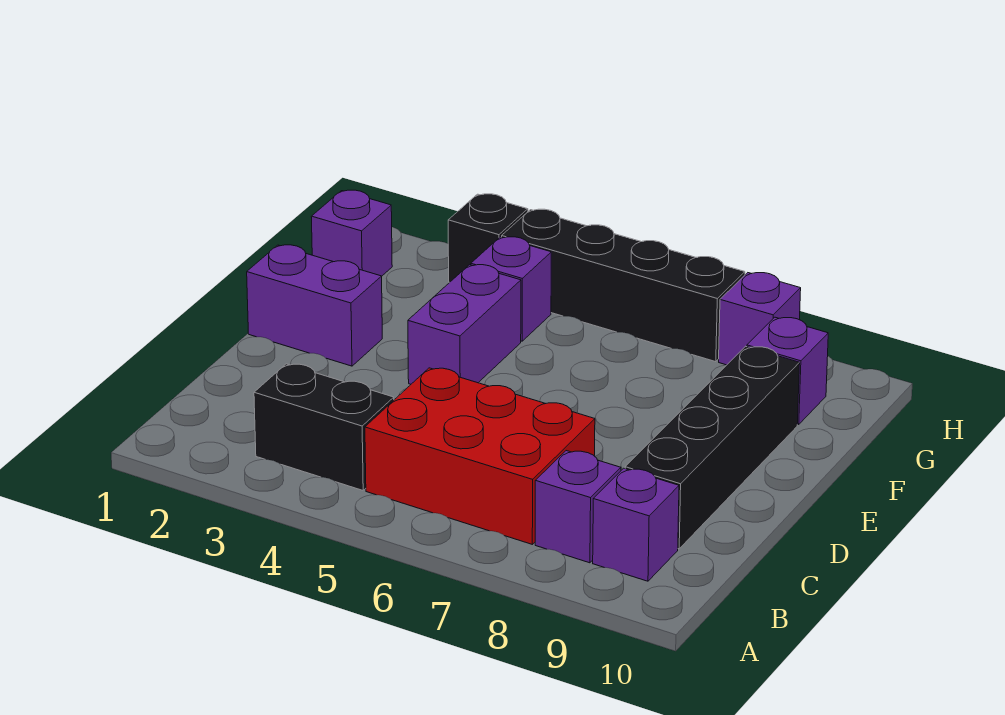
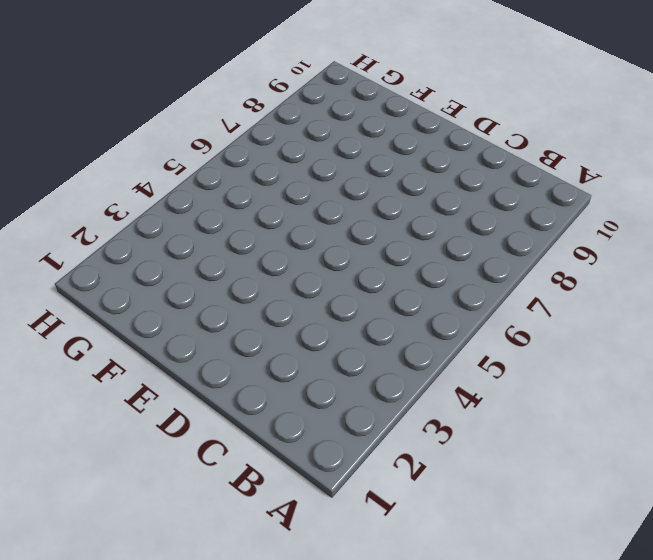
none -> black 1x2 brick [254,364,394,490]
none -> red 2x3 brick [365,368,595,544]
none -> purple 1x1 brick [535,451,621,563]

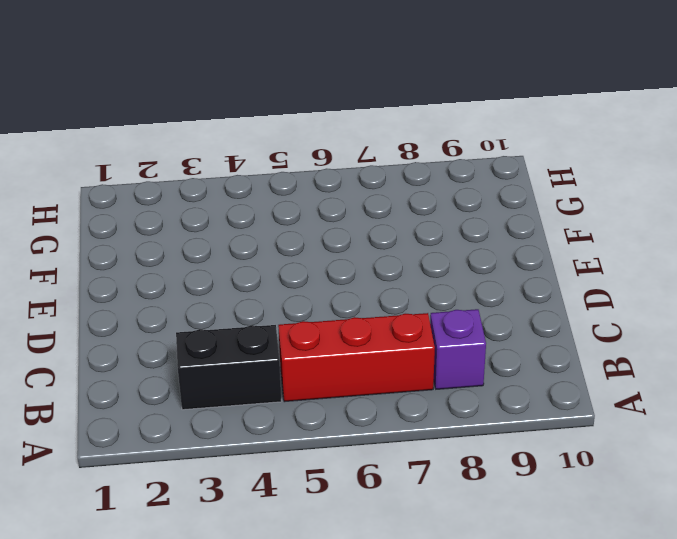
red 1x3 brick [278,313,435,402] -> red 2x3 brick [365,368,595,544]
none -> purple 1x1 brick [593,468,679,581]
none -> black 1x4 brick [625,346,800,549]
none -> purple 1x2 brick [247,245,382,366]

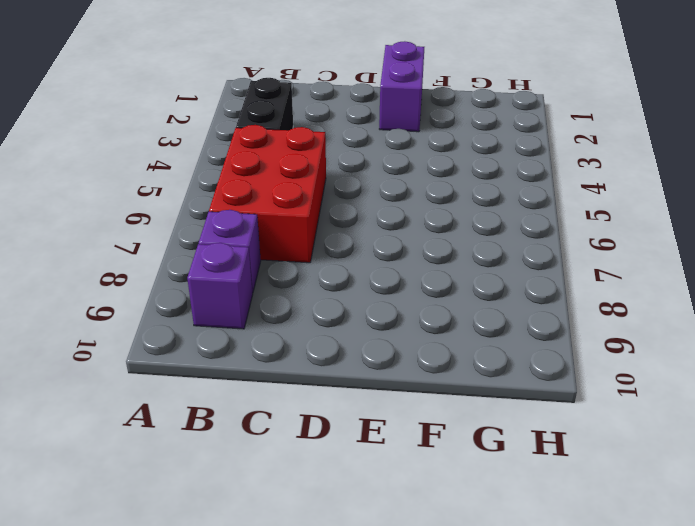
none -> black 1x4 brick [625,346,800,549]
none -> purple 1x2 brick [408,265,521,384]
none -> purple 1x1 brick [311,190,392,276]

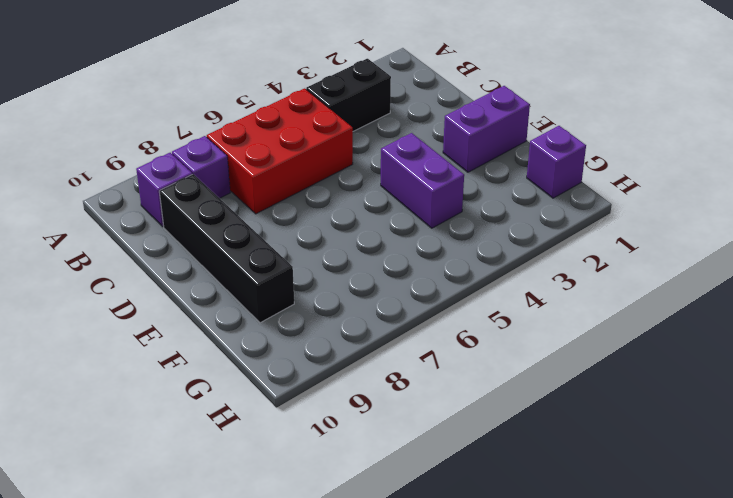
none -> purple 1x1 brick [471,237,551,341]
none -> purple 1x1 brick [747,317,828,425]
none -> black 1x1 brick [448,194,528,282]

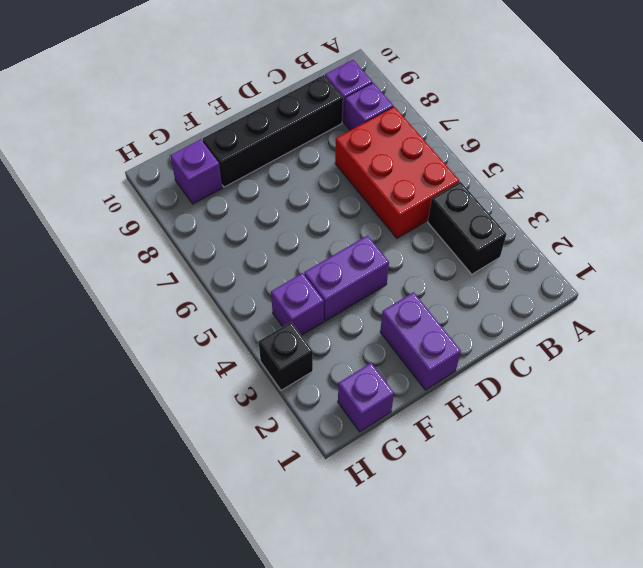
none -> black 1x4 brick [502,209,745,362]
none -> purple 1x1 brick [719,273,801,365]

